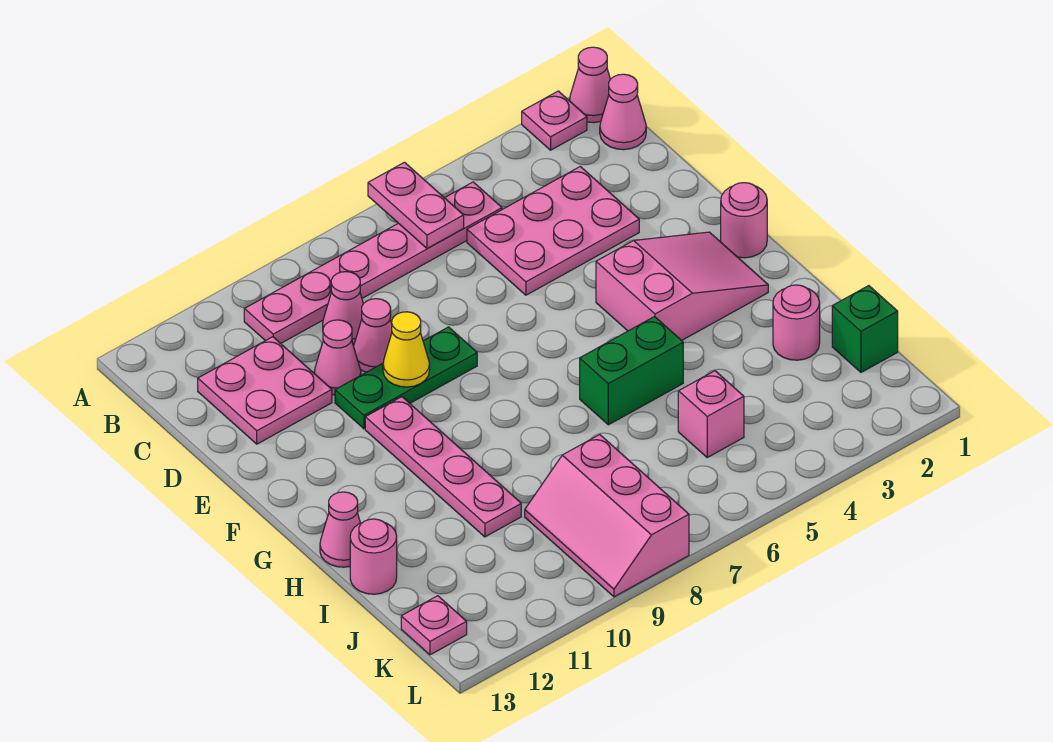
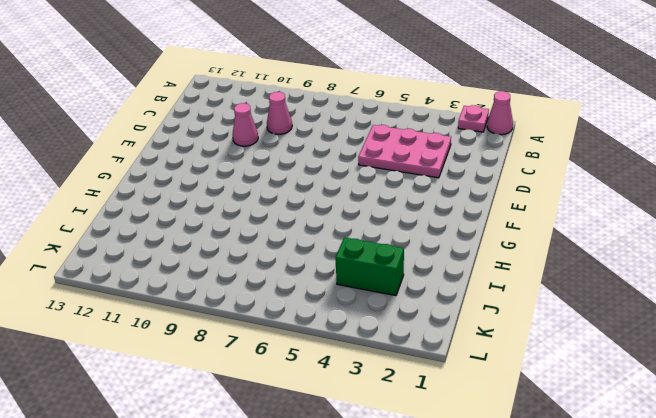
green 1x2 brick [335,237,404,296] -> green 1x2 brick moved to [580,317,683,425]
none -> pink 1x1 cone [600,74,646,150]
none -> pink 1x6 plate [244,182,502,343]
none -> pink 2x2 plate [198,337,332,444]

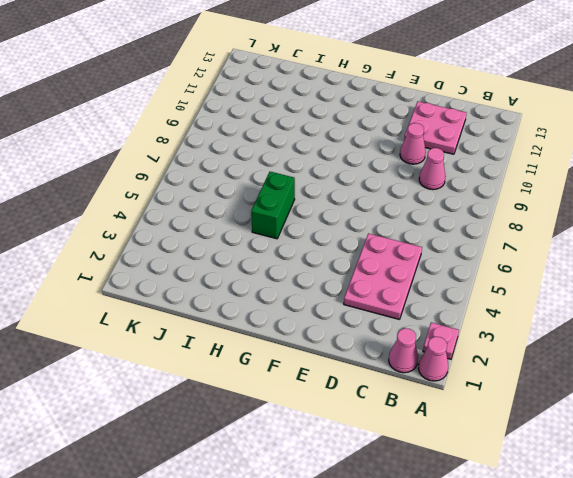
none -> pink 1x6 plate [244,182,502,343]
none -> pink 1x1 cone [354,299,392,372]
none -> green 1x3 plate [335,327,477,429]

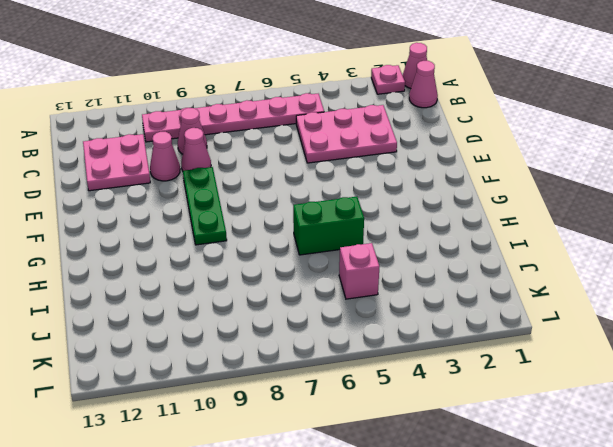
green 1x3 plate [183,167,227,245] -> green 1x3 plate turned to [335,327,477,429]
none -> pink 1x1 round brick [721,183,767,258]
none -> pink 2x3 slope [596,232,768,340]
none -> pink 1x4 plate [365,397,521,537]

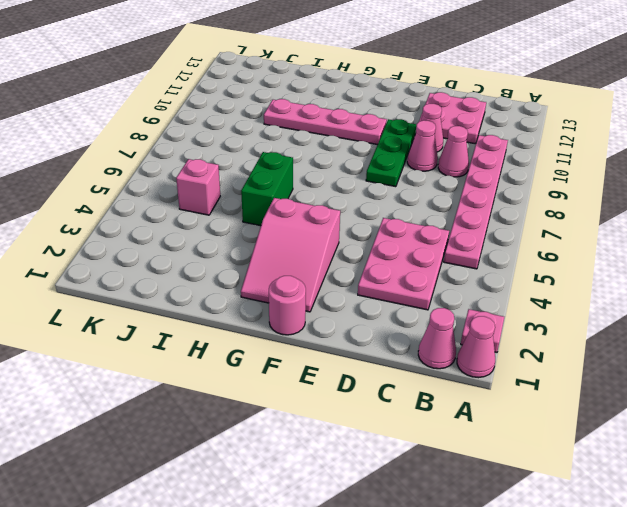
none -> pink 1x1 cone [320,492,360,567]
none -> pink 1x1 round brick [773,285,820,360]
none -> pink 1x1 round brick [350,519,397,594]

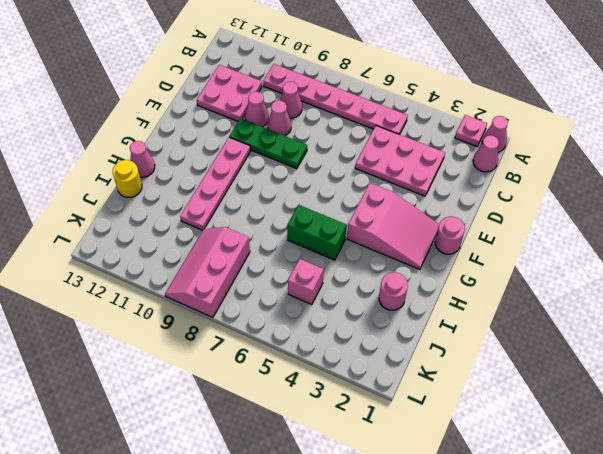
yellow 1x1 round brick [113,160,142,198] -> pink 1x1 round brick [350,519,397,594]
none -> green 1x1 brick [832,286,898,372]
none -> pink 1x1 plate [401,596,467,655]
none -> pink 1x2 plate [368,162,464,248]

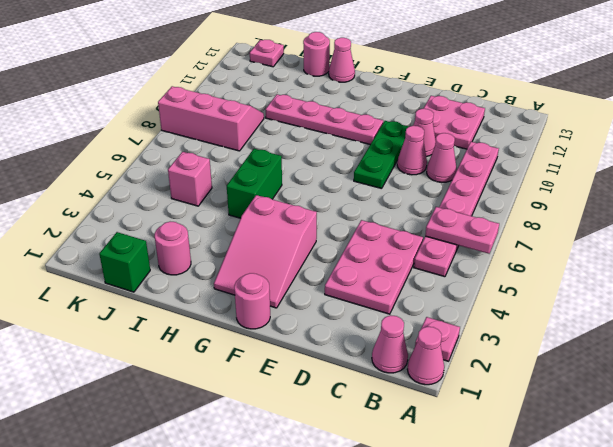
none -> yellow 1x1 cone [383,312,430,387]

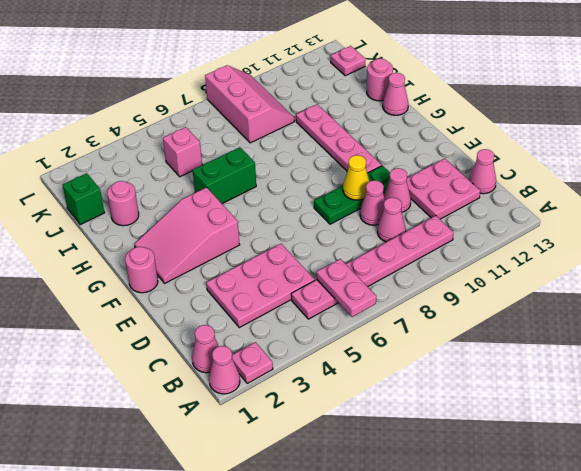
pink 1x1 cone [469,149,496,194] -> none

